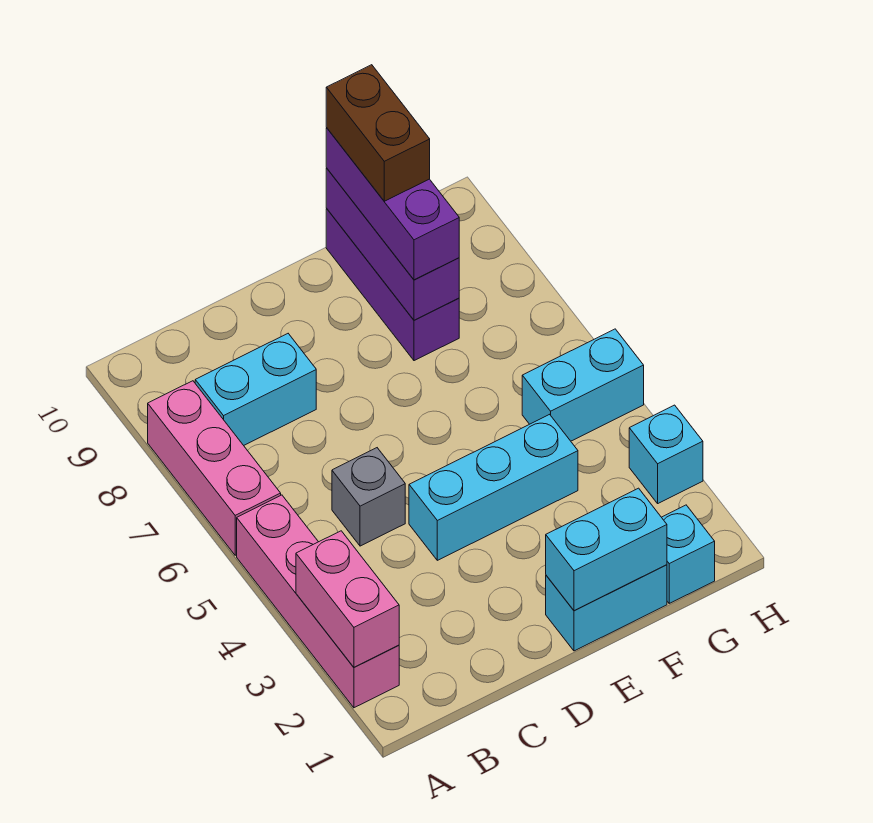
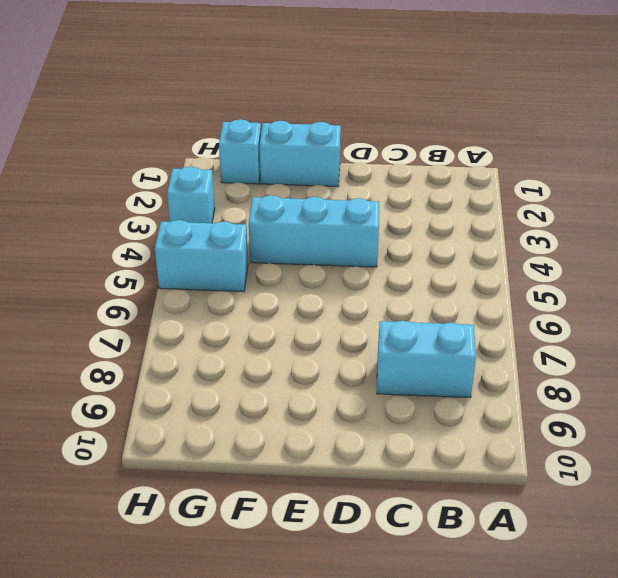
none -> pink 1x4 brick [237,495,399,708]
none -> pink 1x3 brick [148,381,281,555]
none -> grey 1x1 brick [332,448,405,546]

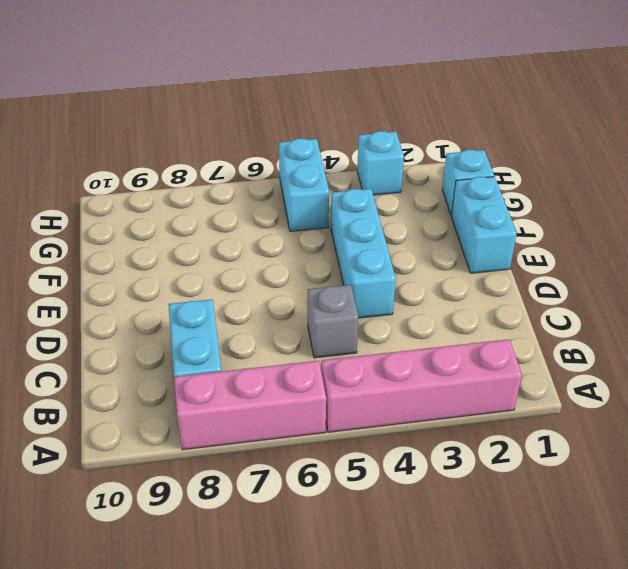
none -> purple 1x3 brick [326,209,459,361]
none -> pink 1x2 brick [296,531,399,667]
none -> cyan 1x2 brick [546,488,667,611]

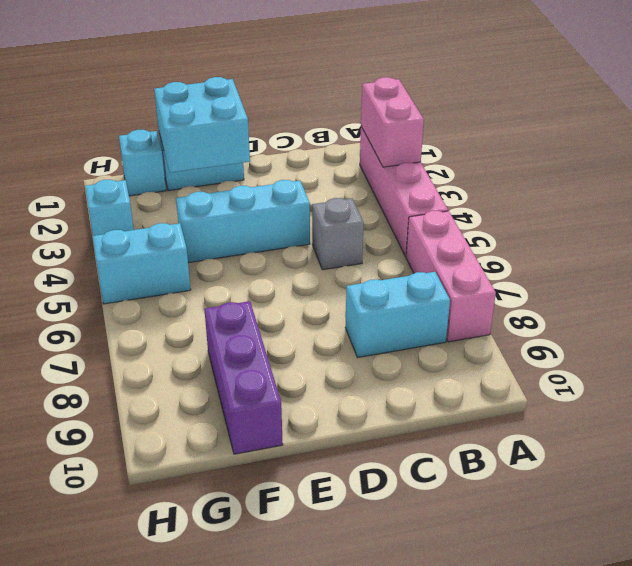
cyan 2x2 brick [154,77,250,172] -> cyan 1x2 brick [546,488,667,611]
none -> purple 1x3 brick [326,168,459,320]
none -> purple 1x3 brick [326,128,459,280]
none -> brown 1x2 brick [326,65,430,201]

